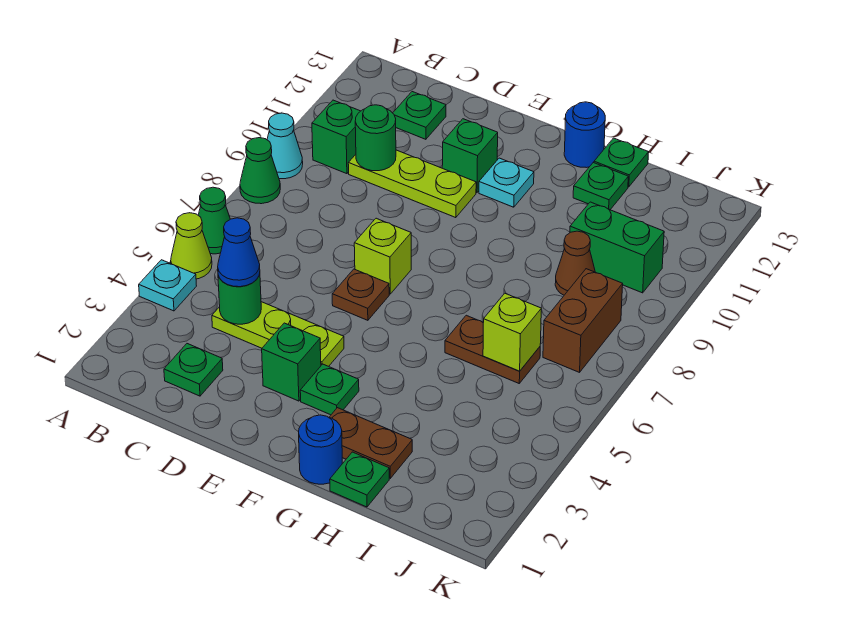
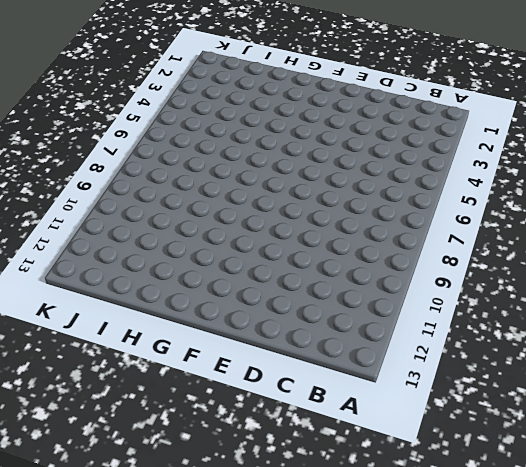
none -> cyan 1x1 plate [139,260,196,311]
none -> lime 1x1 cone [171,213,212,279]
none -> green 1x1 cone [198,187,230,254]
none -> green 1x1 cone [240,138,280,204]

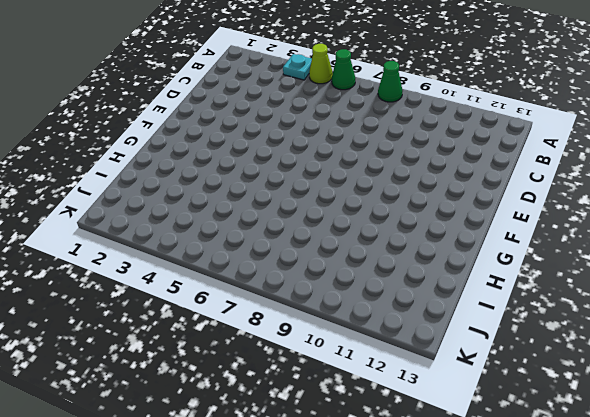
none -> cyan 1x1 cone [267,113,303,179]
none -> green 1x1 brick [312,100,360,174]
none -> green 1x1 plate [164,344,223,396]
none -> lime 1x3 plate [212,302,344,366]

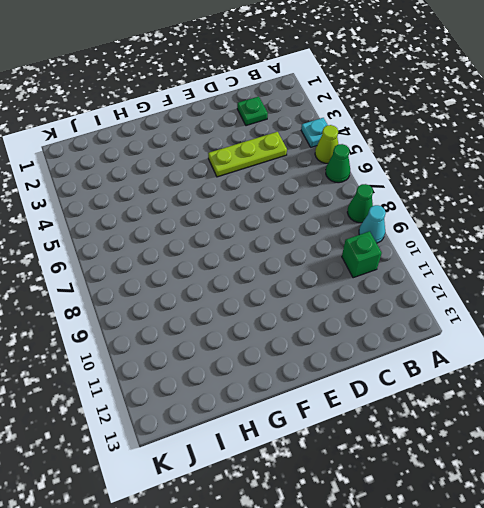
none -> lime 1x3 plate [348,150,476,218]
none -> green 1x1 plate [393,92,446,139]
none -> green 1x1 brick [262,323,321,401]
none -> brown 1x1 plate [332,269,389,320]

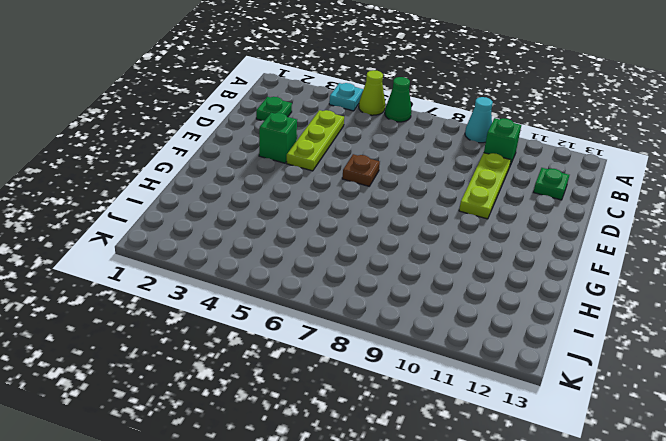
none -> green 1x1 cone [240,138,280,204]
none -> lime 1x1 brick [354,218,411,294]
none -> green 1x1 brick [442,119,498,193]
none -> green 1x1 plate [300,364,359,415]

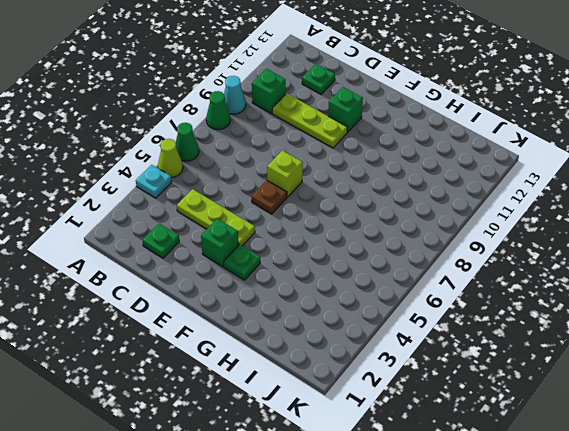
none -> cyan 1x1 plate [479,158,534,207]
none -> blue 1x1 round brick [299,415,342,484]
none -> brown 1x2 plate [329,408,412,478]
none -> blue 1x1 round brick [564,102,605,168]

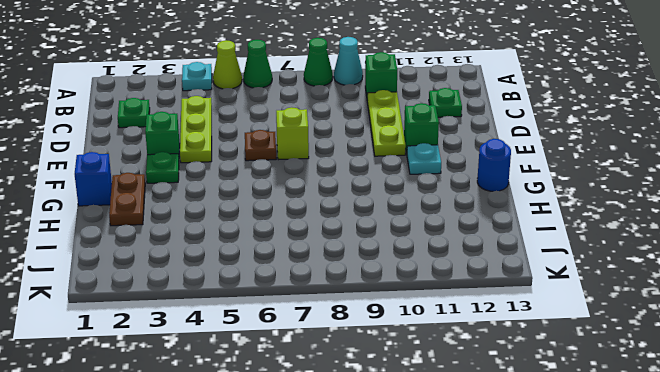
blue 1x1 brick [75,152,112,206] -> blue 1x1 round brick [299,415,342,484]
none -> green 1x1 plate [330,452,389,507]
none -> brown 1x2 plate [445,315,540,383]
none -> green 1x1 plate [573,163,628,210]
none -> green 1x1 plate [594,138,649,187]

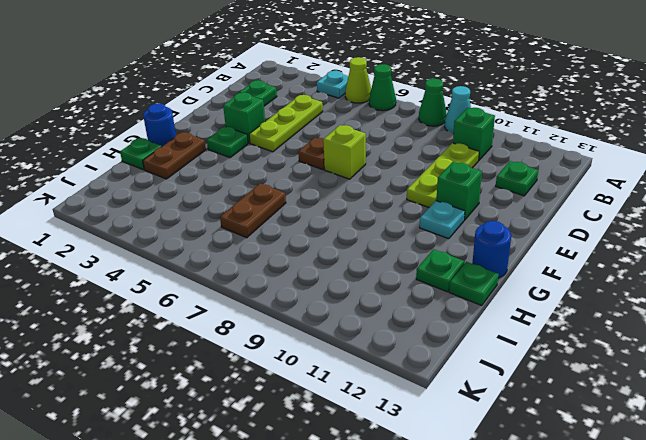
none -> brown 1x1 cone [555,231,595,295]
none -> green 1x2 brick [570,202,664,293]
none -> brown 1x2 brick [543,269,623,372]
none -> green 1x1 round brick [218,274,261,324]

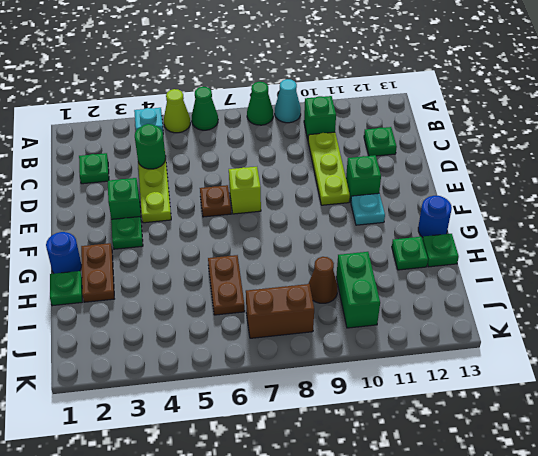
none -> green 1x1 round brick [355,105,396,171]
none -> lime 1x1 brick [483,293,541,371]
none -> blue 1x1 cone [218,218,260,287]

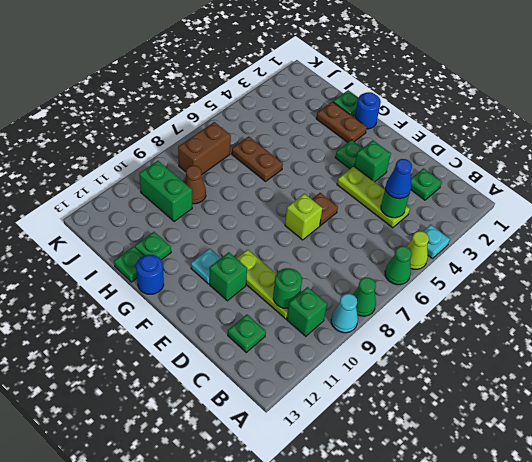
none -> lime 1x1 brick [483,293,541,371]

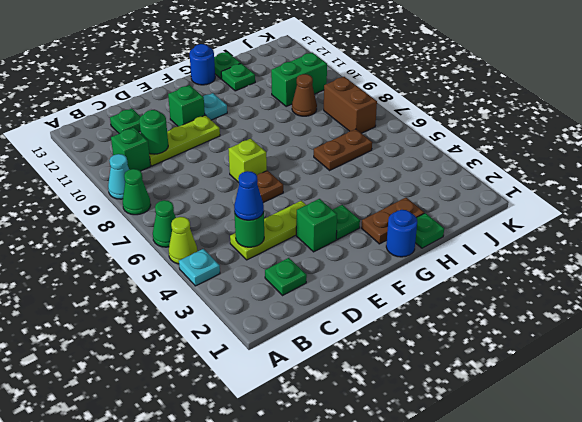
none -> lime 1x1 brick [483,293,541,371]

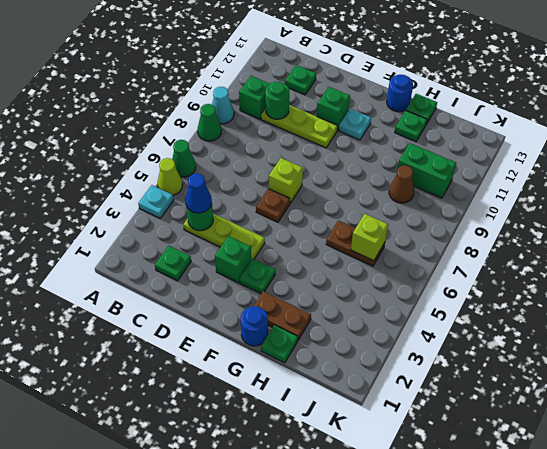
none -> brown 1x2 brick [543,269,623,372]

